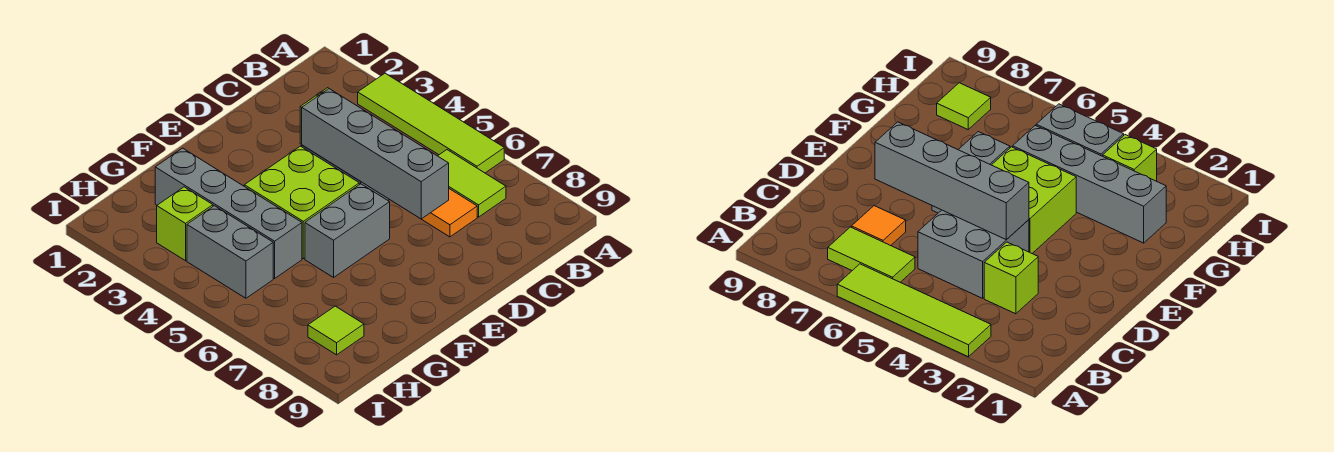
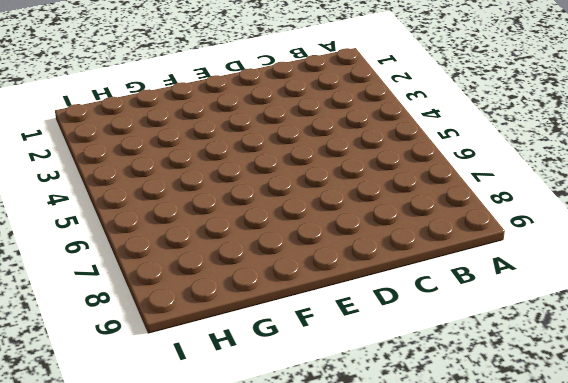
none -> lime 1x4 tile [358,73,504,173]
none -> lime 1x2 tile [438,150,506,217]
none -> lime 1x1 brick [984,242,1038,314]

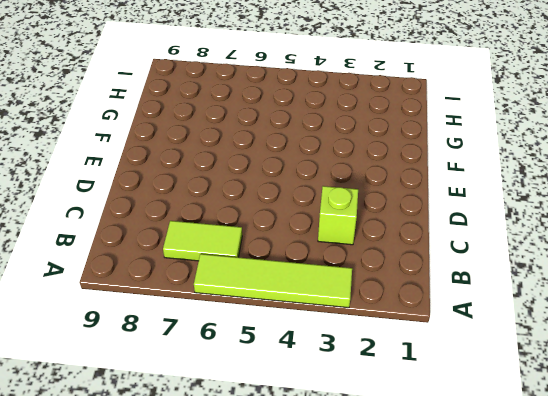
none -> grey 2x2 brick [918,210,1029,298]
none -> orange 1x1 tile [422,189,477,237]
none -> lime 2x2 brick [244,146,359,259]

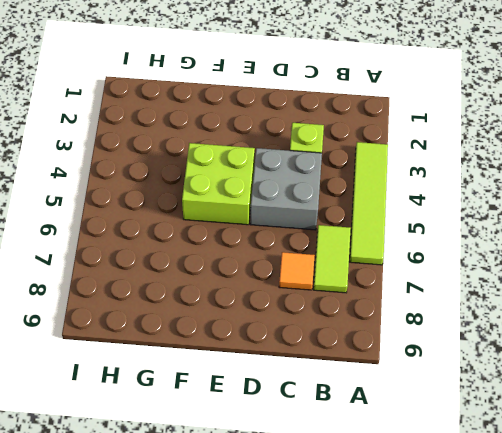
none -> grey 1x2 brick [305,184,390,277]
none -> grey 1x4 brick [155,148,302,278]
none -> lime 1x1 brick [157,187,213,261]

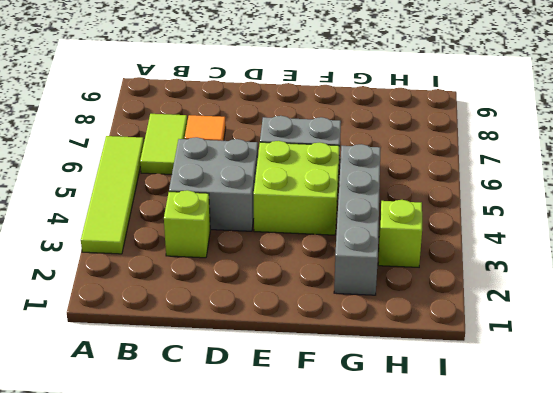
none -> grey 1x2 brick [187,206,273,298]
none -> lime 1x1 tile [308,306,364,355]
none -> grey 1x4 brick [302,89,449,219]

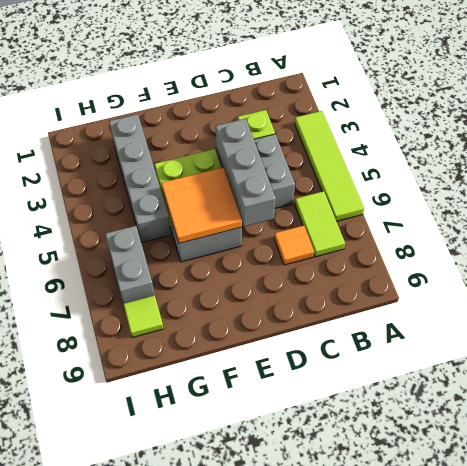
grey 1x3 brick [216,119,276,226] -> grey 1x4 brick [302,89,449,219]
orange 2x2 tile [162,167,242,243] -> none
grey 1x2 brick [106,226,155,304] -> grey 1x2 brick moved to [187,206,273,298]
none -> lime 1x1 brick [157,187,213,261]

